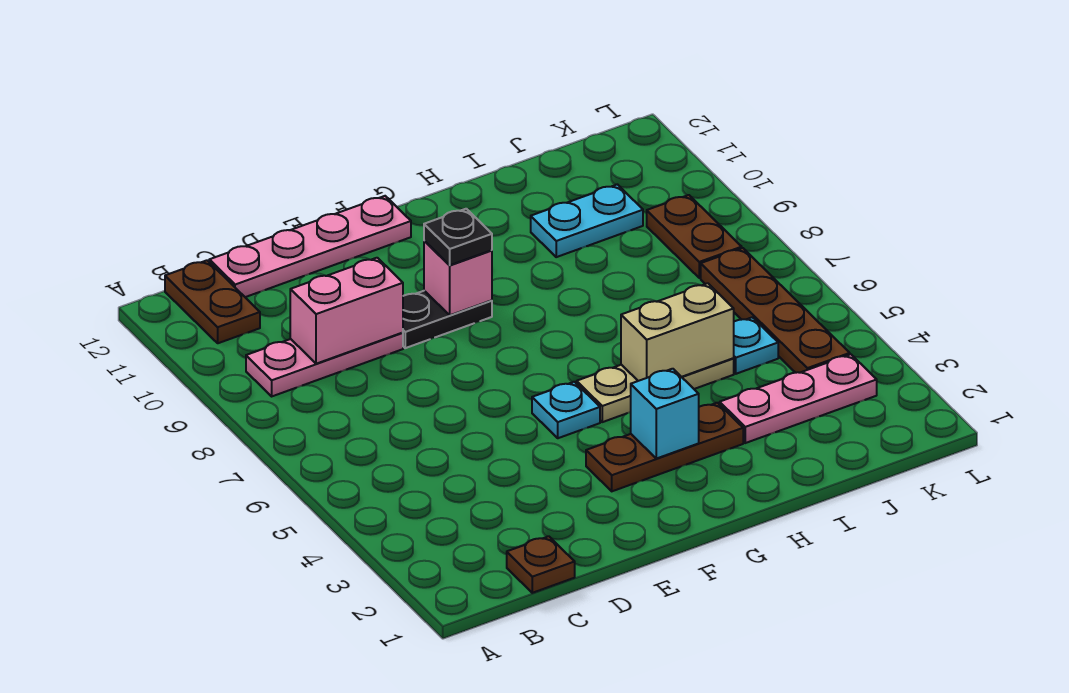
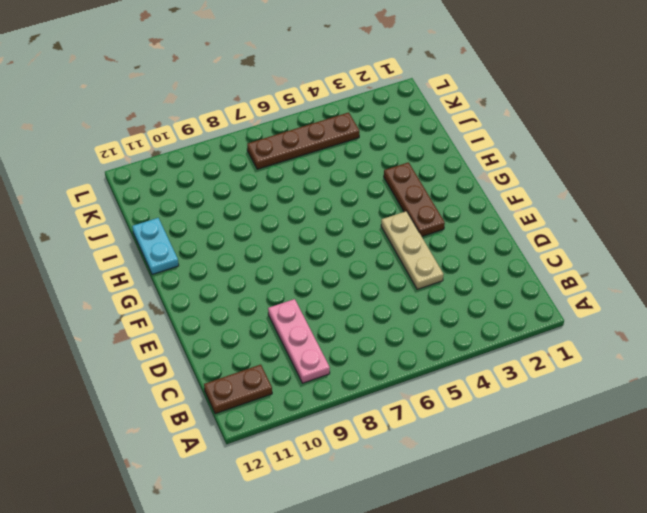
tan 1x3 plate [381,211,444,289] -> tan 1x3 plate moved to [577,358,734,422]
cyan 1x2 plate [132,218,179,275] -> cyan 1x2 plate moved to [531,184,643,257]
none -> brown 1x1 plate [507,536,575,593]
none -> pink 1x4 plate [209,196,411,297]
none -> black 1x2 plate [403,291,492,348]

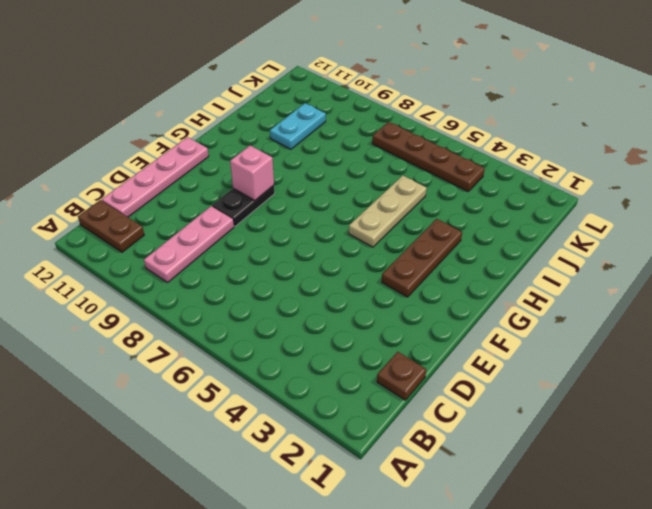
none -> cyan 1x1 plate [532,382,600,438]
none -> pink 1x3 plate [719,354,877,443]
none -> cyan 1x1 plate [733,317,778,374]

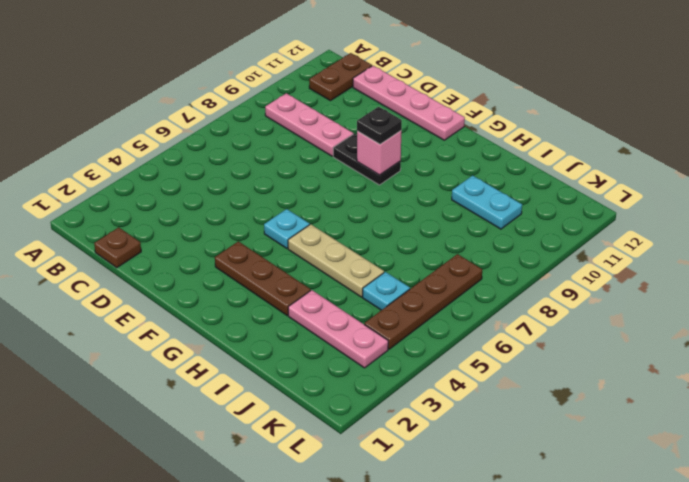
none -> brown 1x2 plate [647,195,742,278]
none -> pink 1x2 brick [290,258,403,364]
none -> cyan 1x1 brick [631,369,699,459]

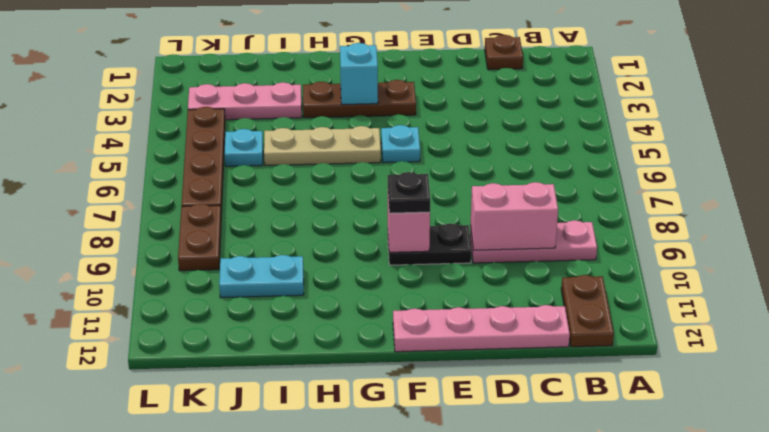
none -> tan 1x2 brick [621,283,734,381]

